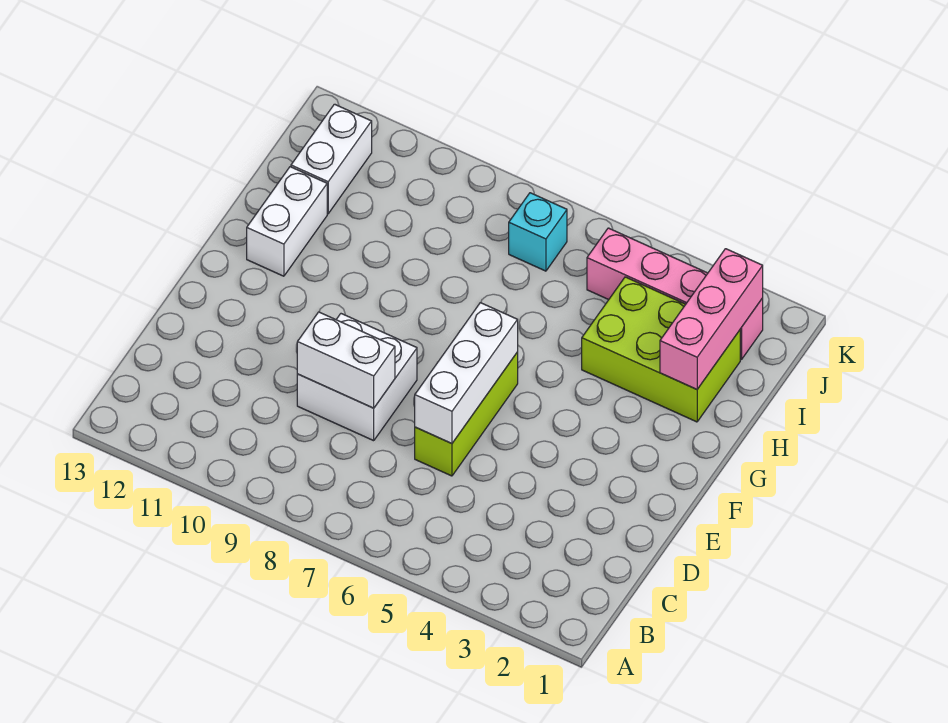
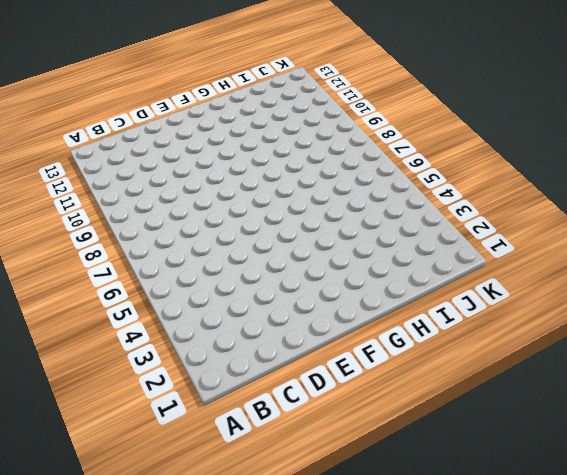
none -> lime 1x3 brick [415,352,518,476]
none -> white 2x2 brick [297,314,417,441]

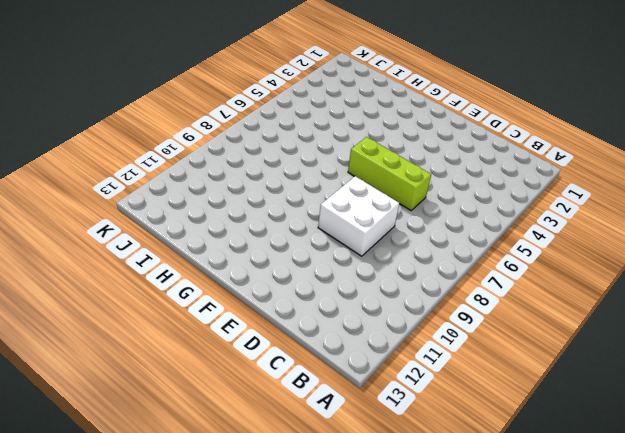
none -> white 1x2 brick [247,167,327,276]
none -> lime 2x3 brick [582,277,740,422]

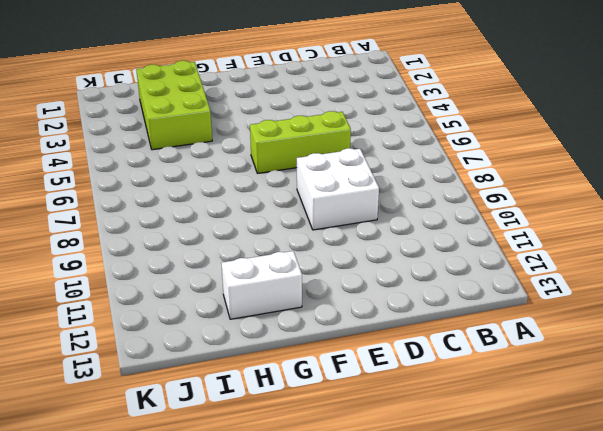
none -> white 1x2 brick [291,104,372,214]
none -> pink 1x4 brick [587,228,763,360]

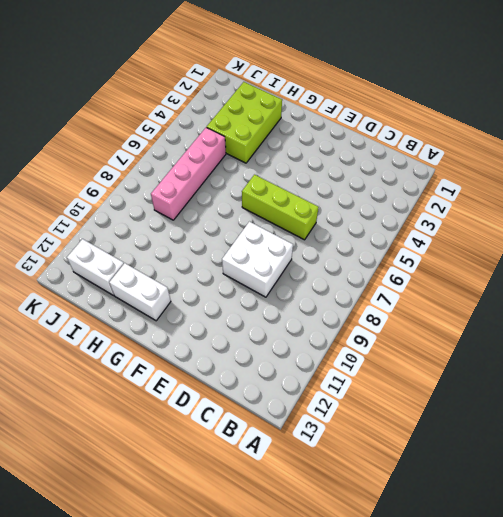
pink 1x4 brick [151,127,226,220] -> pink 1x4 brick moved to [587,228,763,360]
none -> cyan 1x1 brick [509,193,567,271]
none -> white 1x3 brick [415,303,518,444]

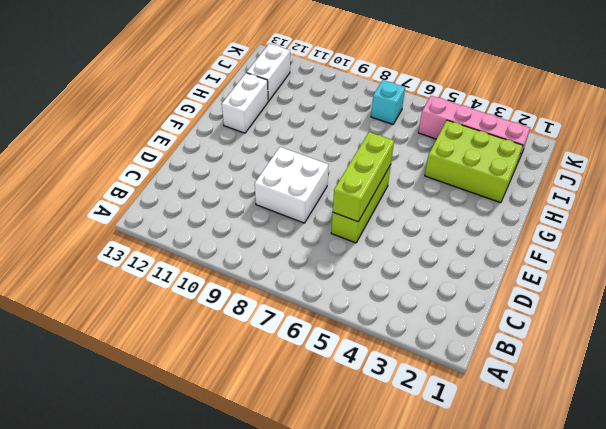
lime 1x3 brick [333,132,394,222] -> white 1x3 brick [415,303,518,444]
none -> white 1x2 brick [297,312,395,408]
none -> pink 1x3 brick [660,249,763,389]

